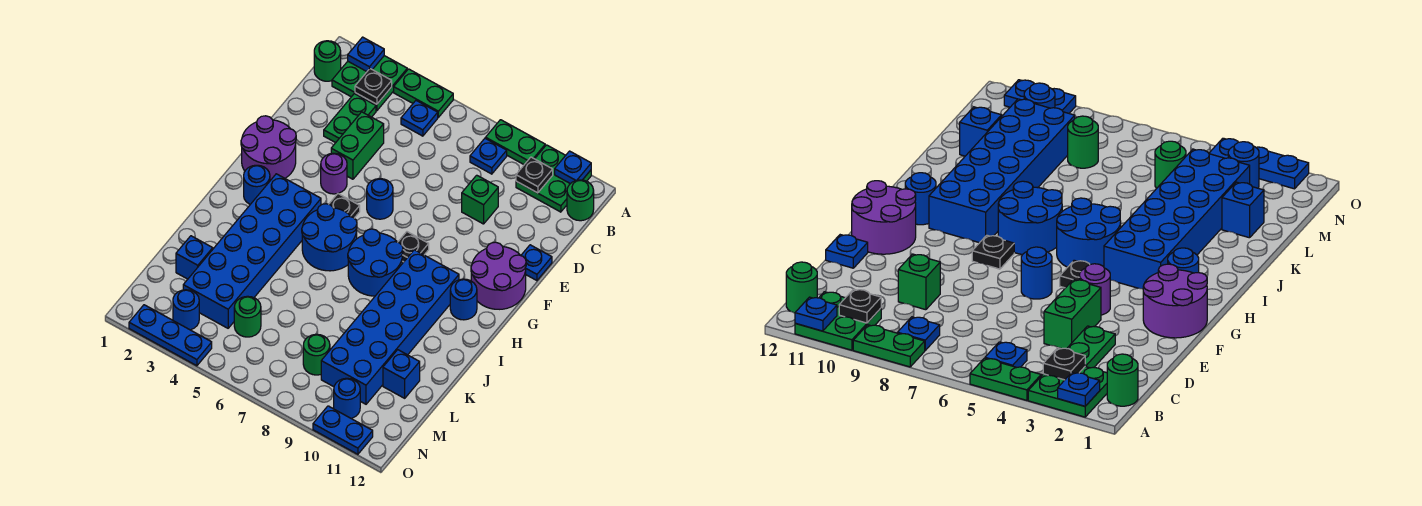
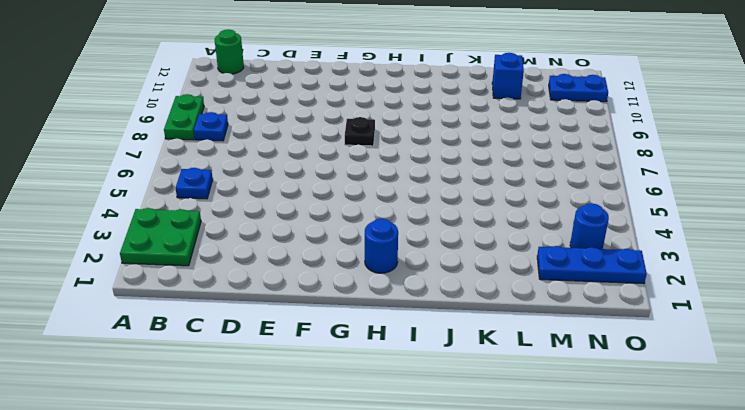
blue 1x3 plate [537,246,647,284] -> blue 1x3 plate turned to [129,305,212,366]
blue 1x2 plate [549,74,608,102] -> blue 1x2 plate turned to [313,406,373,454]
none -> green 1x2 plate [394,69,453,117]
none -> green 2x2 plate [516,145,591,212]
none -> green 1x1 round brick [314,41,341,81]
none -> green 1x2 plate [324,94,376,143]

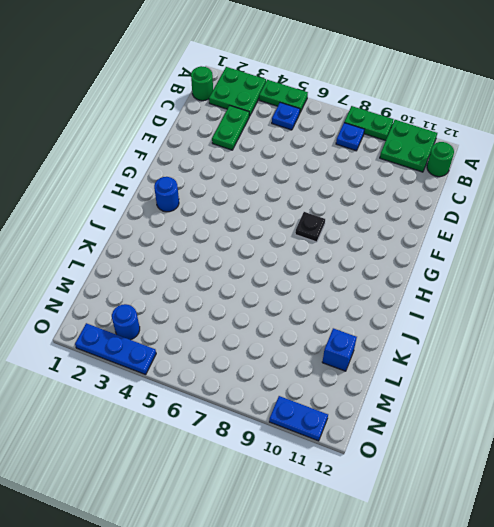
none -> green 1x2 brick [331,112,384,179]
none -> green 1x1 brick [462,175,498,224]
none -> blue 1x1 plate [521,245,552,281]
none -> purple 2x2 round brick [241,116,296,181]

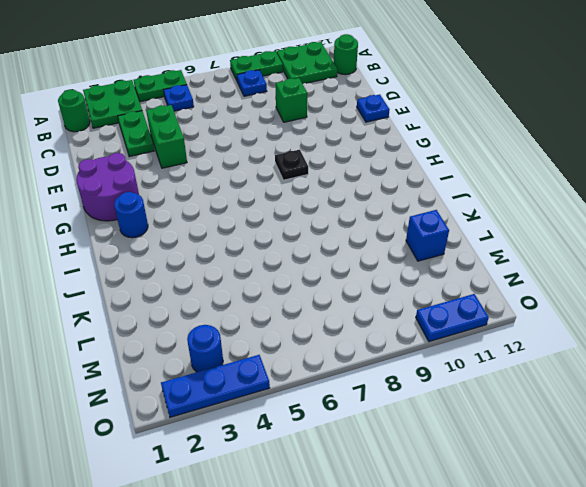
none -> purple 1x1 round brick [321,153,347,194]
none -> blue 1x1 round brick [367,179,393,219]
none -> purple 2x2 round brick [471,242,526,309]
none -> black 1x1 plate [329,194,360,218]

